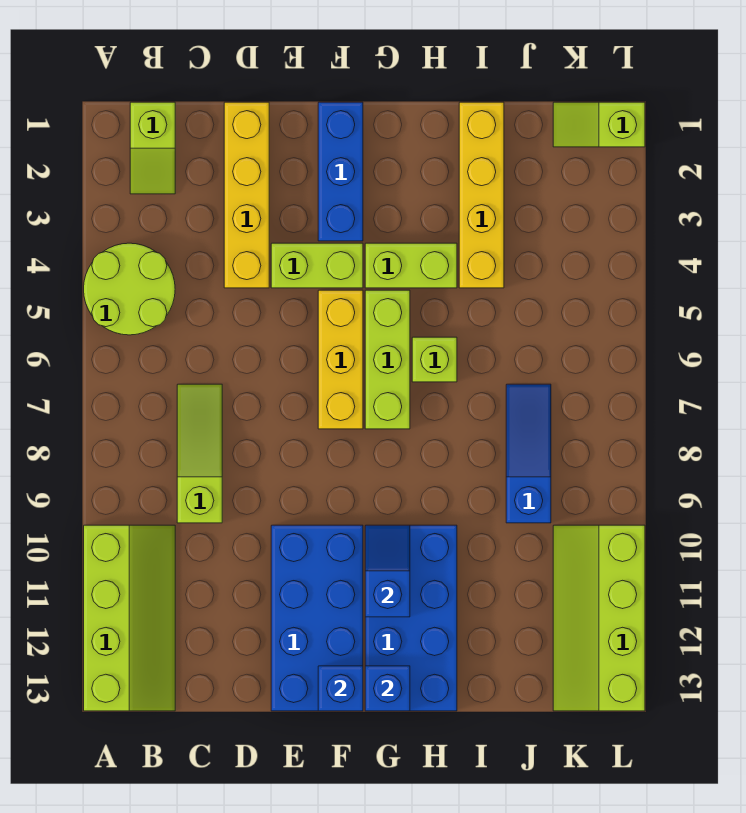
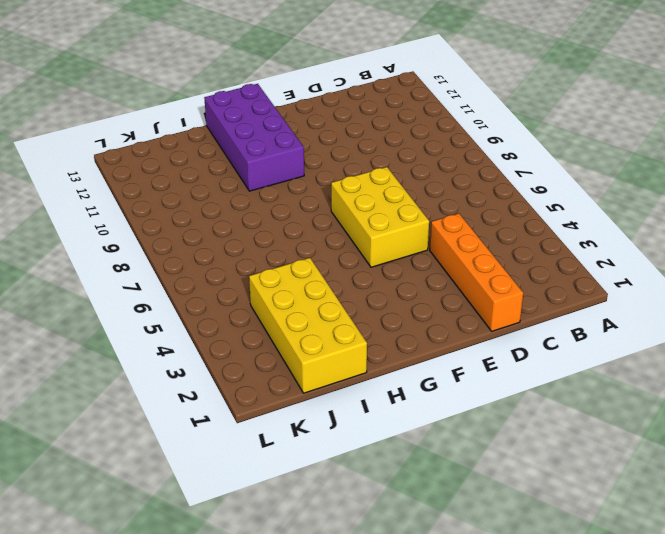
orange 1x4 brick [430,213,523,331] -> yellow 1x4 brick [224,102,269,288]
yellow 2x3 brick [331,167,429,267] -> yellow 1x3 brick [318,290,363,429]
purple 2x4 brick [204,84,304,191] -> blue 2x4 brick [365,525,457,711]
yellow 2x4 brick [249,258,367,393] -> yellow 1x4 brick [459,102,504,288]
none -> lime 2x2 round brick [84,243,175,335]
none -> lime 2x4 slope [84,525,175,711]
none -> lime 1x2 slope [130,102,175,194]

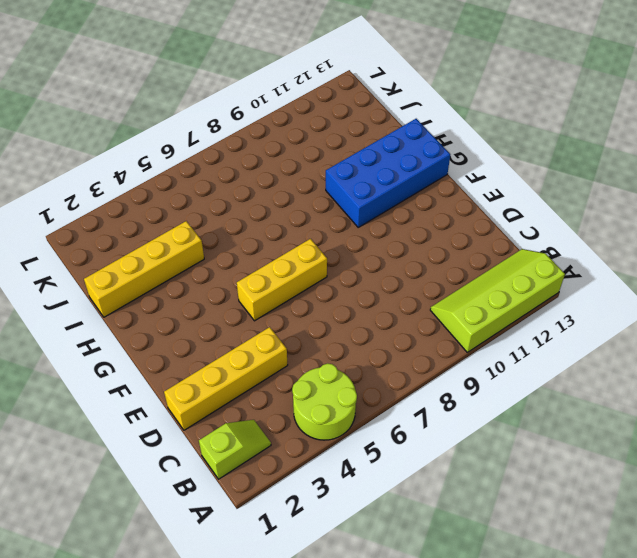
none -> lime 1x3 slope [177,384,222,523]
none -> lime 1x2 brick [271,243,363,288]
none -> blue 2x4 brick [271,525,363,711]

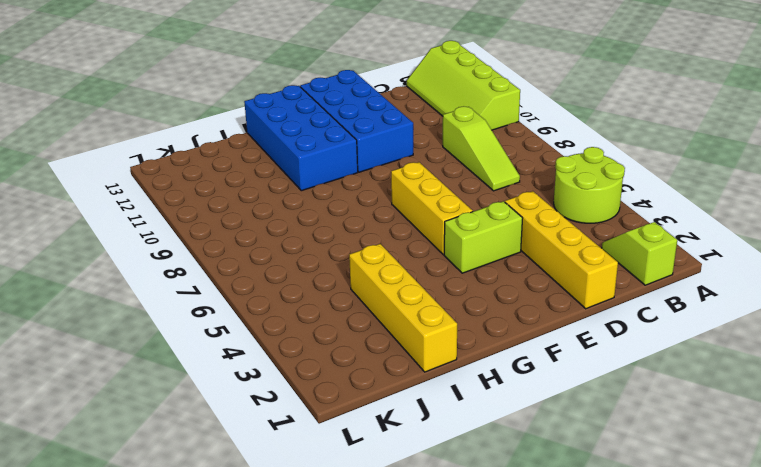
none -> blue 1x3 brick [318,102,363,241]
none -> lime 1x2 brick [365,243,457,288]
none -> lime 1x3 brick [365,290,410,429]

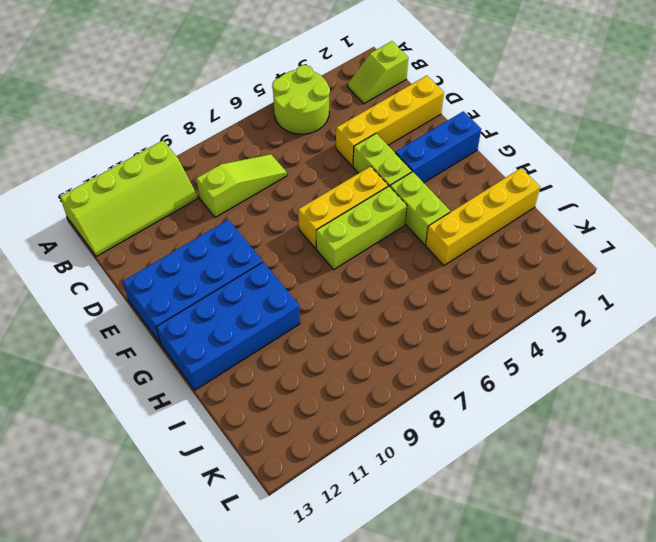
none -> lime 1x1 brick [412,337,457,382]
none -> blue 1x3 slope [506,384,551,523]
none -> lime 1x2 slope [553,102,645,147]

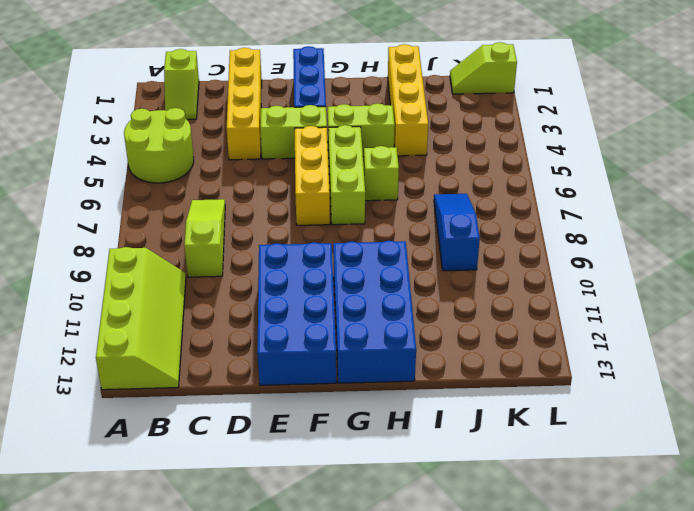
none -> lime 2x4 slope [553,525,645,711]
none -> blue 1x1 brick [318,666,363,711]
none -> blue 1x2 slope [365,525,410,617]

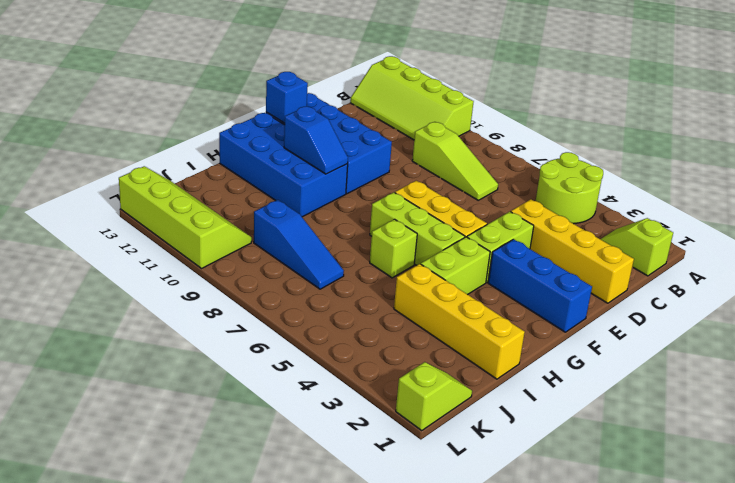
none -> blue 1x1 brick [365,666,410,711]

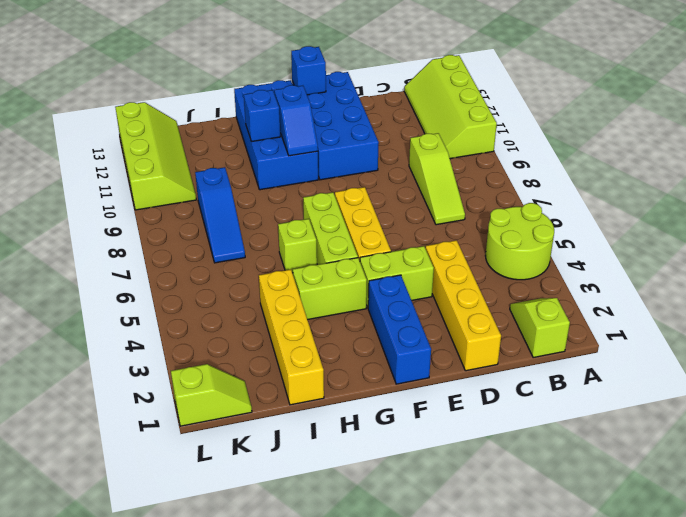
blue 1x1 brick [244,90,280,142] -> blue 1x1 brick moved to [365,666,410,711]

